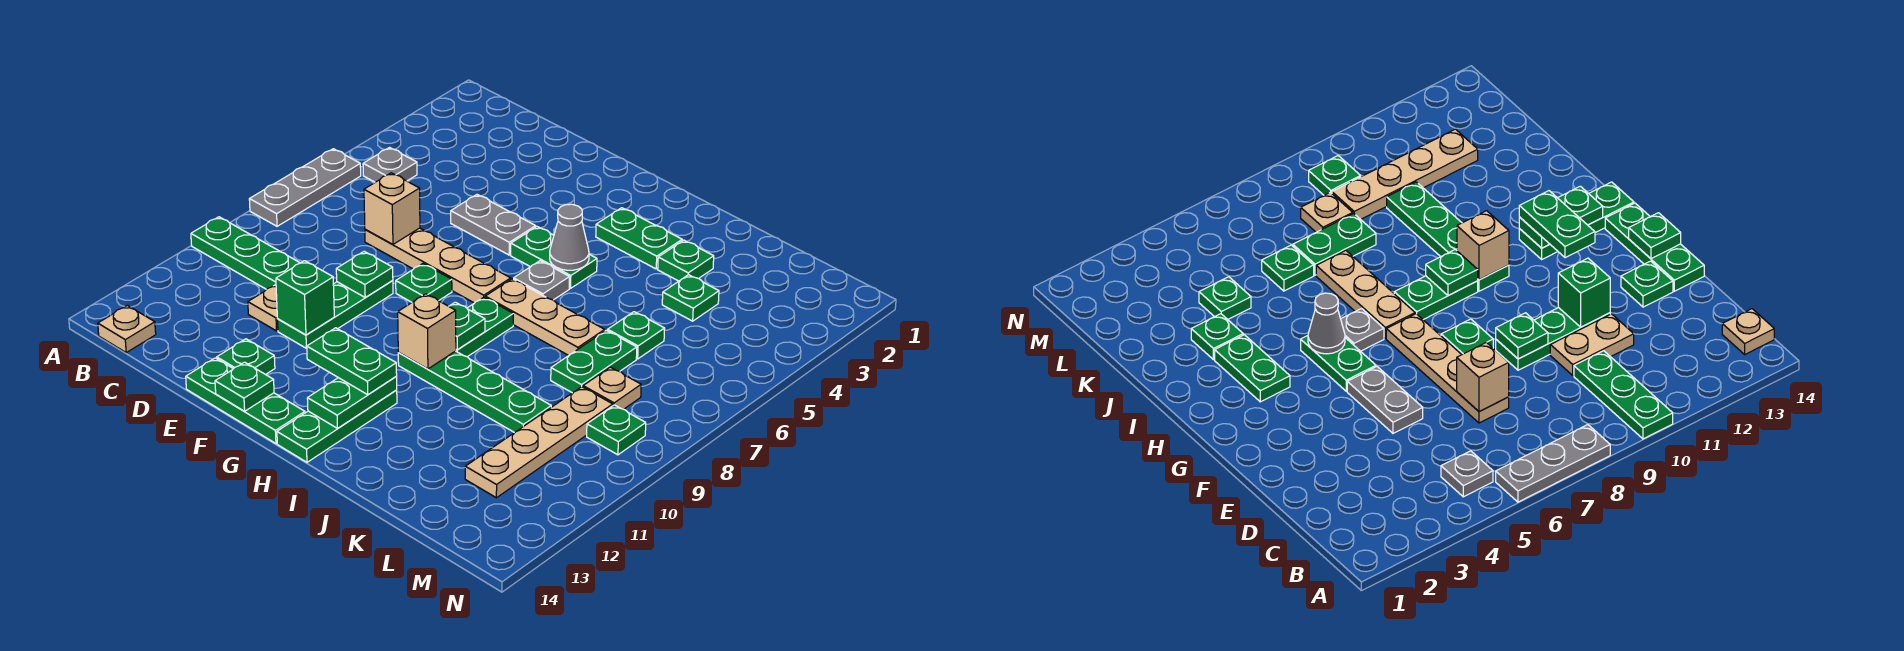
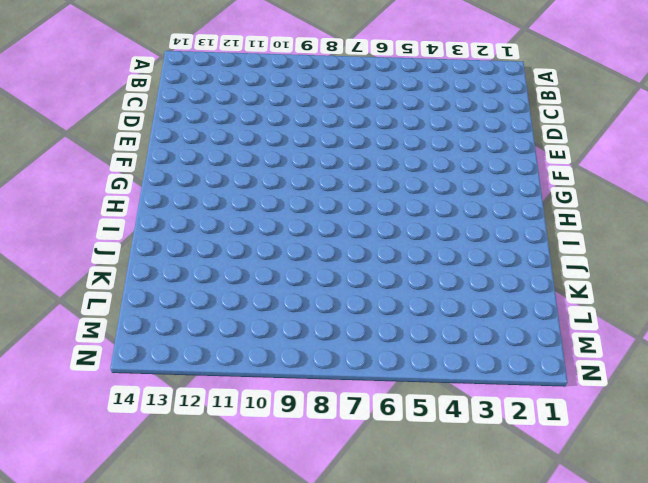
none -> grey 1x3 plate [249,149,361,226]
none -> green 1x3 plate [191,217,300,289]
none -> grey 1x1 plate [363,148,417,182]
none -> tan 1x1 plate [98,305,156,352]

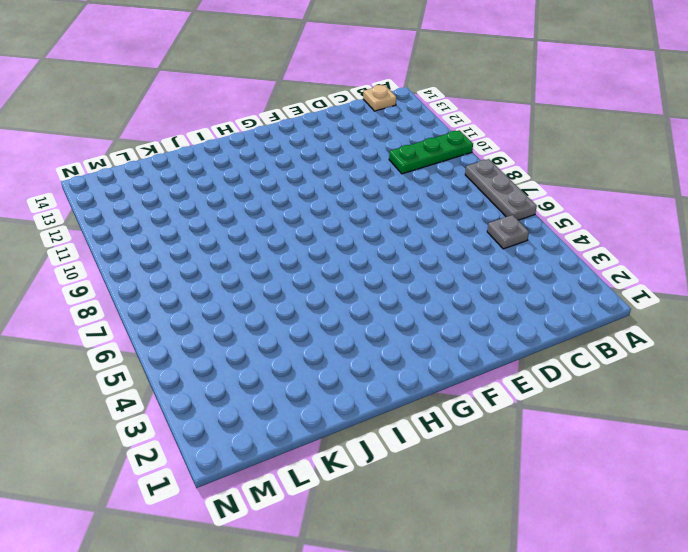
none -> tan 1x4 plate [365,228,511,303]
none -> tan 1x2 plate [248,282,334,331]
none -> grey 1x2 plate [451,195,536,255]
none -> green 1x3 plate [278,281,393,348]

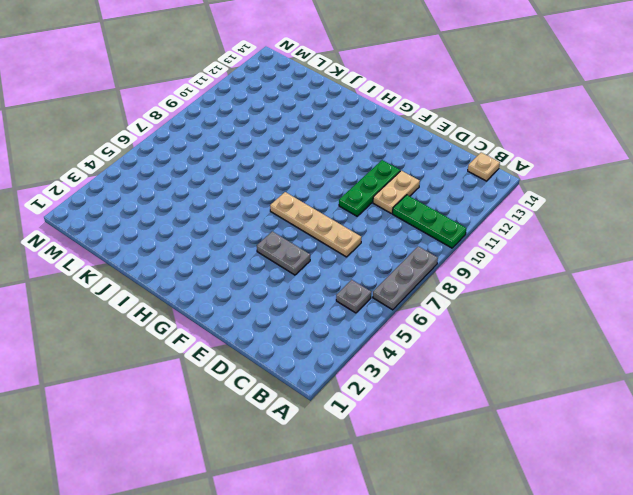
none -> green 1x1 plate [217,339,275,375]
none -> green 1x3 plate [186,358,305,443]
none -> green 1x1 plate [396,264,452,302]
none -> green 1x2 plate [511,227,597,288]

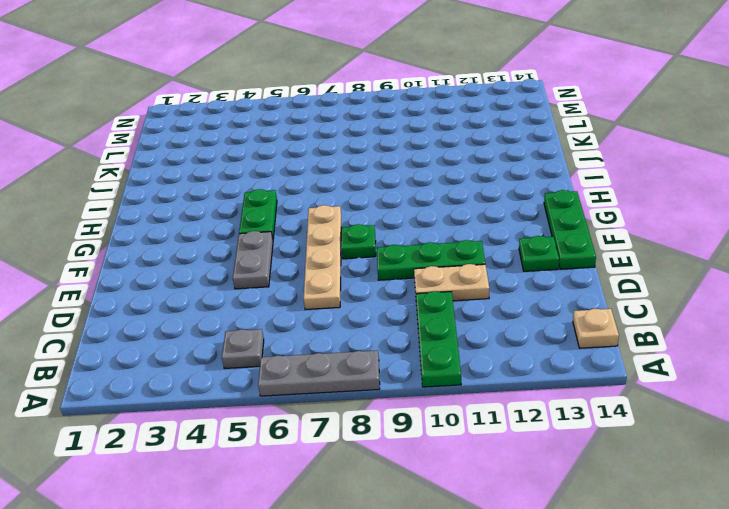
none -> green 1x2 plate [596,208,682,269]
none -> grey 1x1 plate [514,261,570,300]
none -> tan 1x3 plate [485,279,605,355]
none -> green 1x2 plate [456,297,513,357]

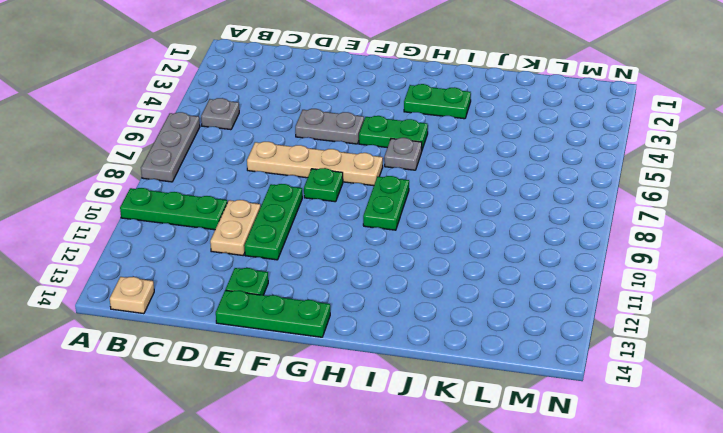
none -> tan 1x3 plate [485,279,605,355]
none -> green 1x4 plate [398,351,551,433]
none -> green 1x3 plate [277,390,397,462]
none -> green 1x1 plate [658,240,714,281]

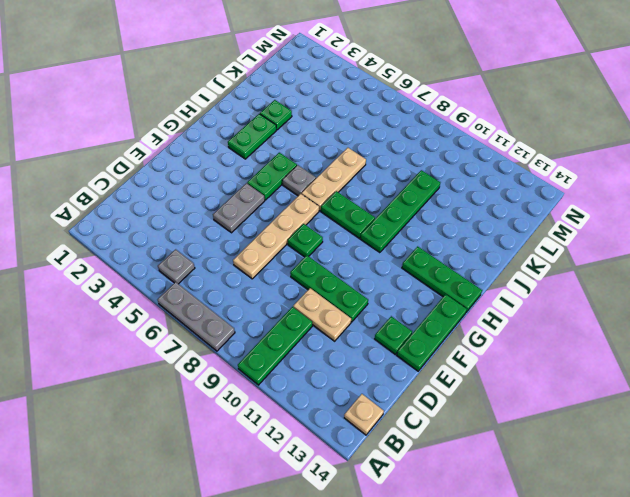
none -> green 1x1 plate [662,275,719,321]
none -> green 1x1 plate [608,312,665,359]
none -> green 1x2 plate [551,330,637,393]
none -> tan 1x1 plate [583,367,641,409]

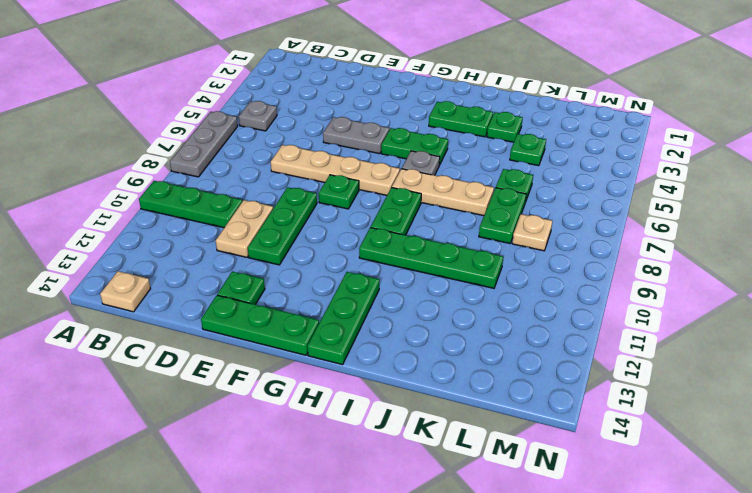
none -> tan 1x4 plate [465,387,613,498]
none -> green 1x1 plate [587,405,646,455]
none -> tan 1x1 brick [364,173,420,245]
none -> green 1x1 plate [336,251,393,298]

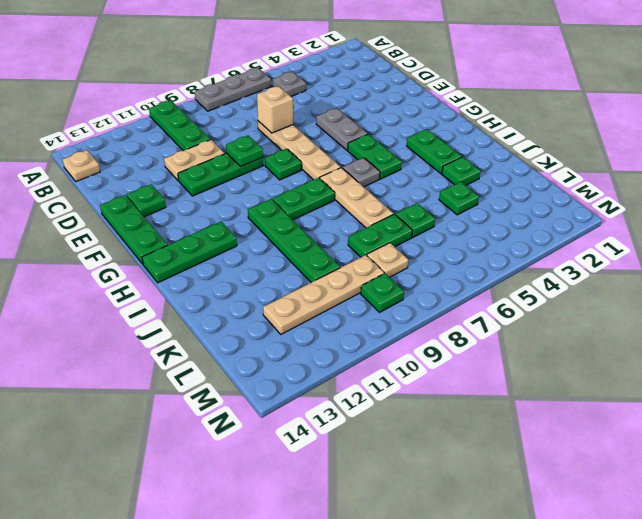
none -> green 1x1 brick [276,261,334,335]
none -> green 1x1 plate [215,362,274,411]
none -> grey 1x1 cone [550,204,589,270]
none -> green 1x1 plate [449,302,485,350]

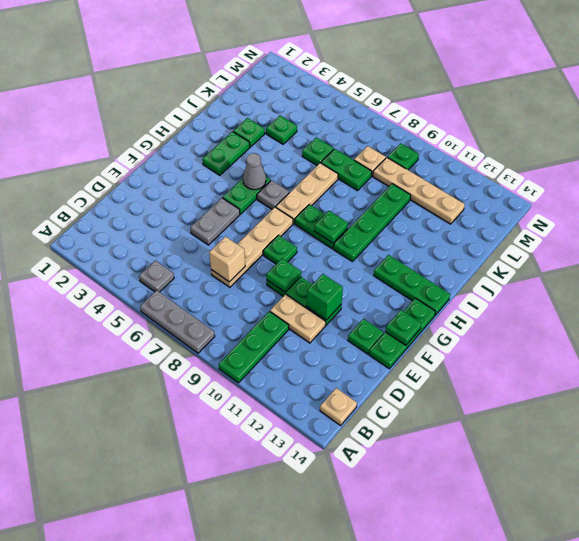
none -> tan 1x1 brick [398,294,456,369]
none -> green 1x2 plate [307,377,397,428]
none -> green 1x2 plate [307,328,397,395]

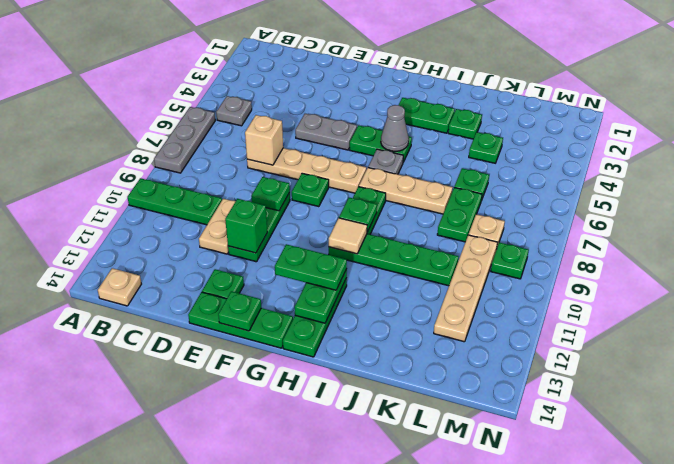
tan 1x1 tile [329,218,367,254] -> tan 1x1 brick [398,294,456,369]

